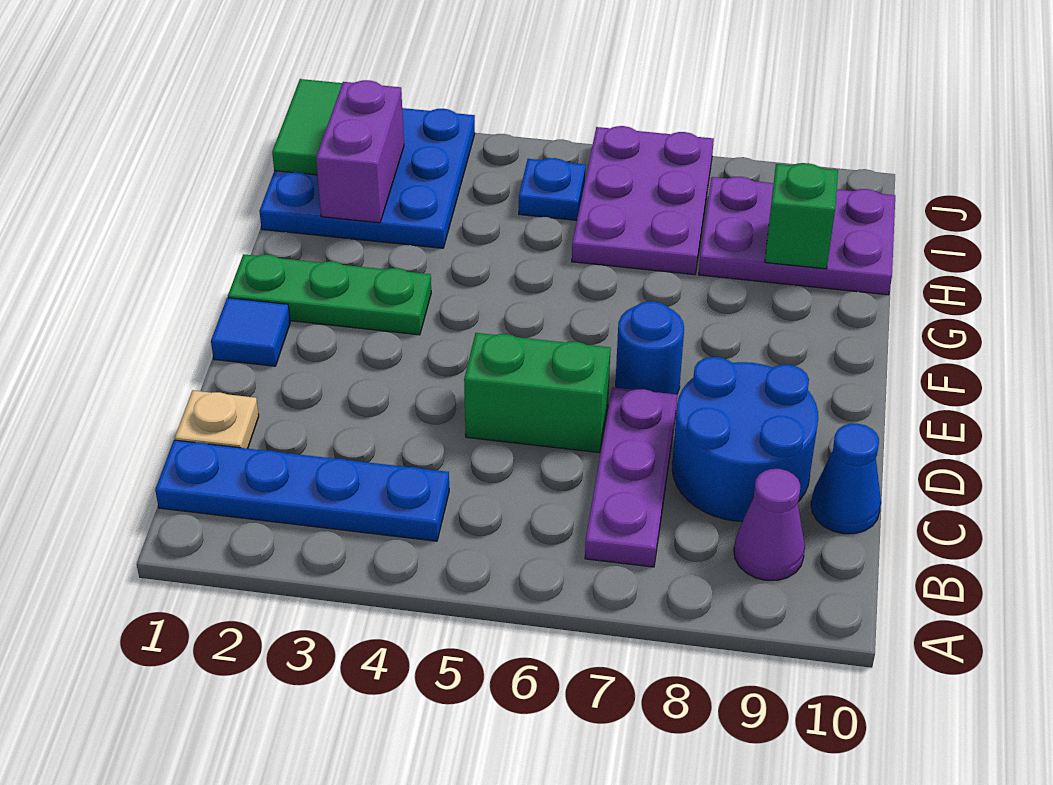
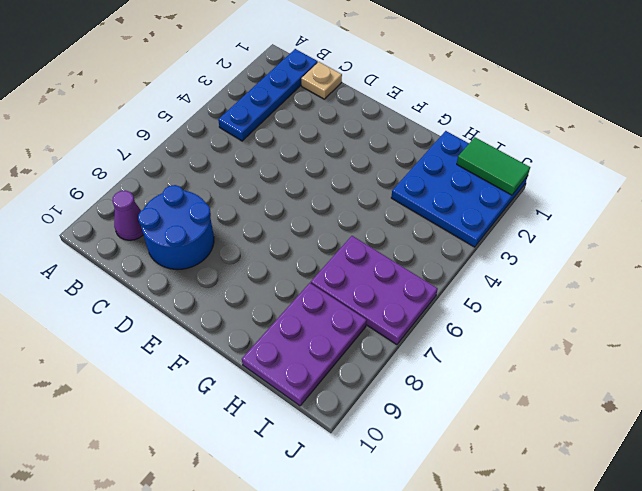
none -> purple 1x3 plate [585,387,677,567]
none -> blue 1x1 cone [811,424,881,534]
none -> green 1x2 brick [464,333,611,453]

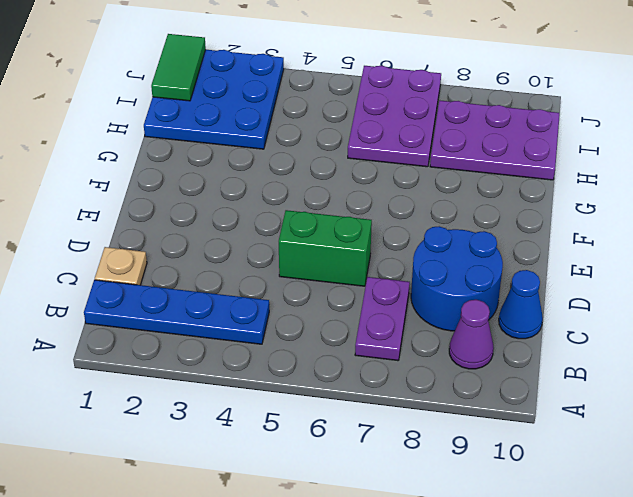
purple 1x2 plate [355,277,410,361] -> purple 1x3 plate [585,387,677,567]
none -> blue 1x1 tile [211,298,290,366]
none -> blue 1x1 round brick [616,301,684,394]
none -> green 1x3 plate [228,254,431,335]

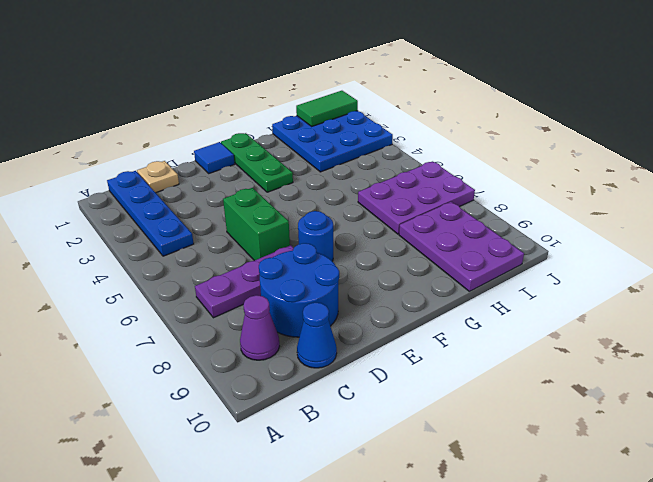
none -> blue 1x1 plate [519,158,586,220]
none -> purple 1x2 brick [316,80,404,223]
none -> green 1x1 brick [765,163,838,269]

